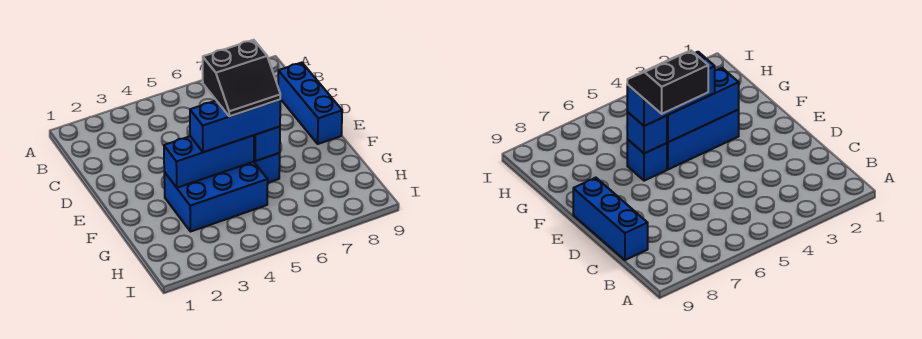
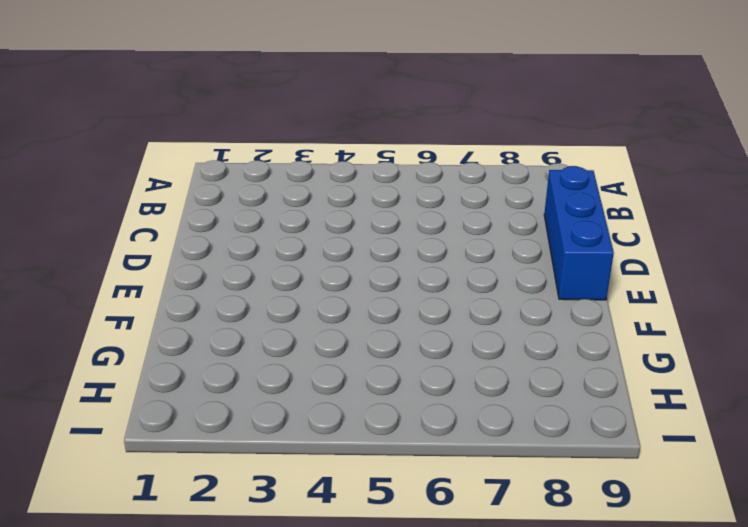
none -> blue 2x3 brick [164,162,268,232]
none -> blue 1x1 brick [254,153,280,183]

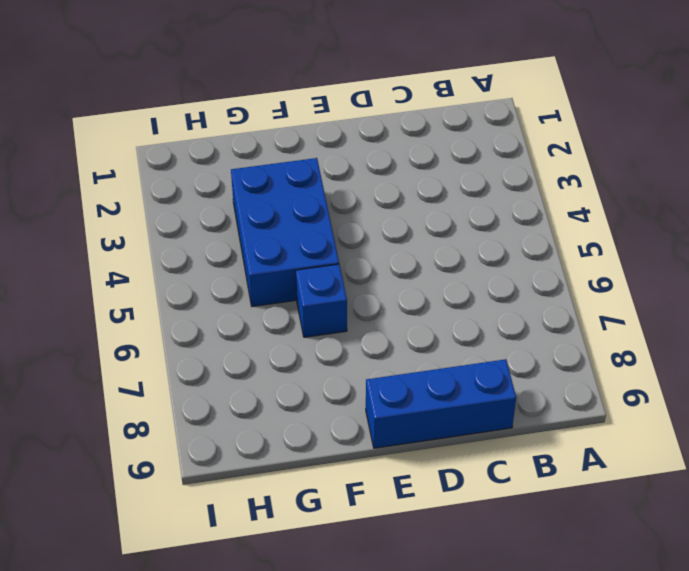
none -> blue 1x3 brick [164,135,254,188]
none -> blue 1x1 brick [254,126,280,161]

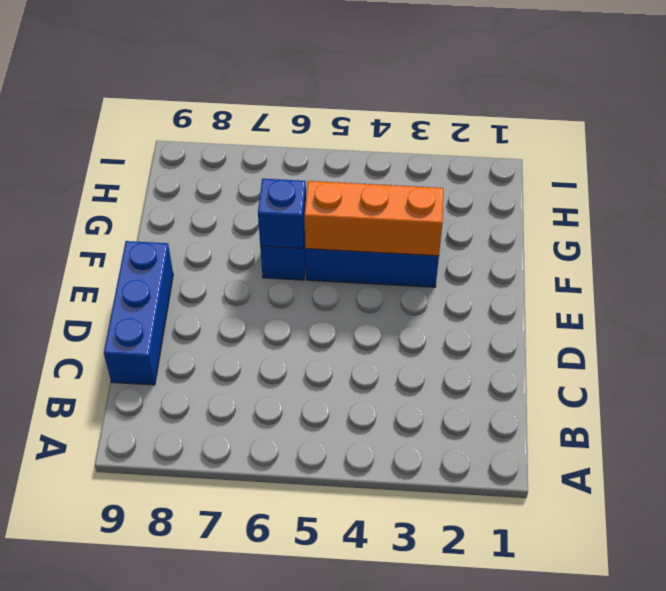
orange 1x3 brick [304,181,443,256] -> blue 1x3 brick [164,135,254,188]
none -> blue 1x3 brick [190,100,280,152]
none -> black 2x2 slope [203,40,280,116]

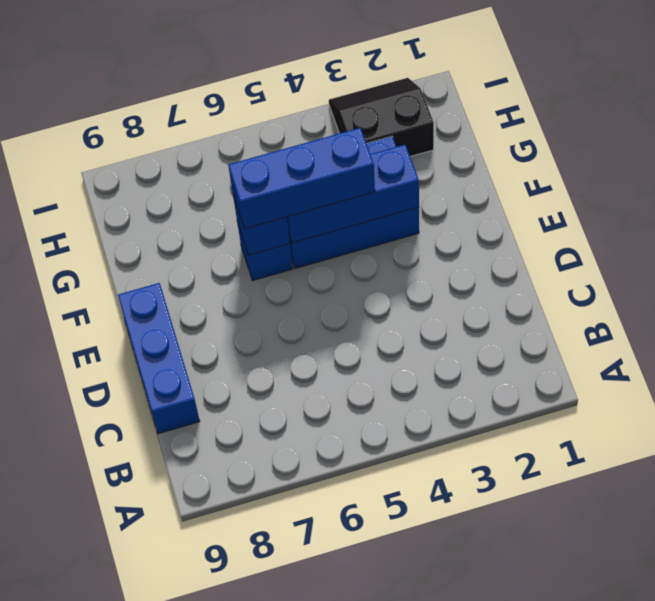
black 2x2 slope [329,78,434,156] -> black 2x2 slope moved to [203,40,280,116]

